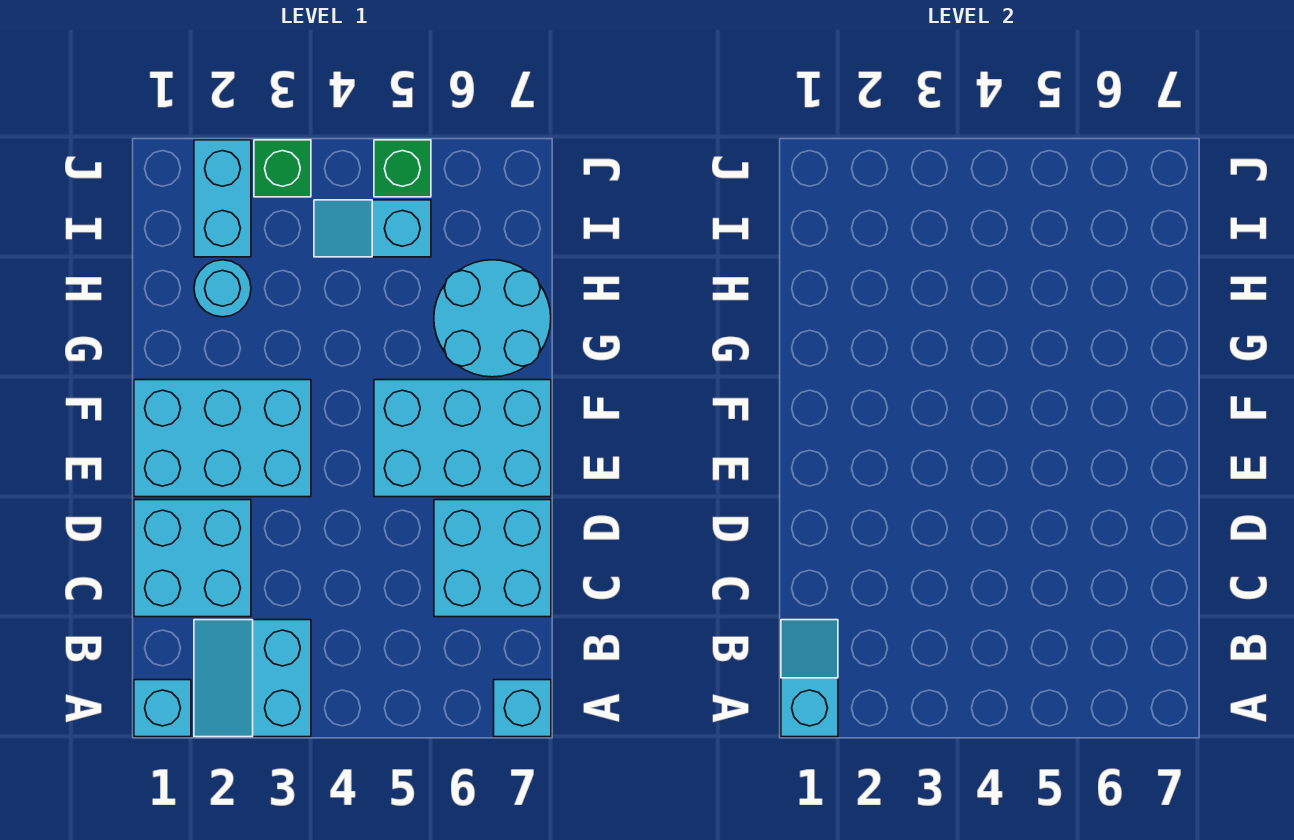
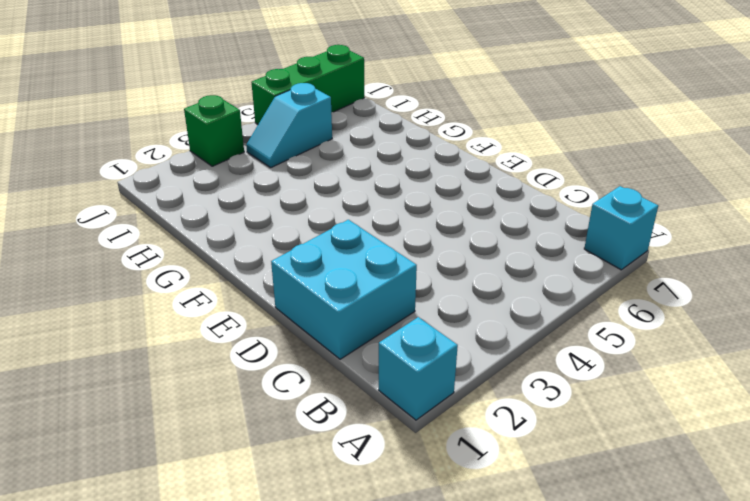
green 1x3 brick [251,45,364,124] -> green 1x1 brick [374,140,431,197]
none -> cyan 2x2 slope [194,620,311,737]
none -> cyan 2x2 brick [434,500,551,617]
none -> cyan 2x3 brick [134,380,311,497]

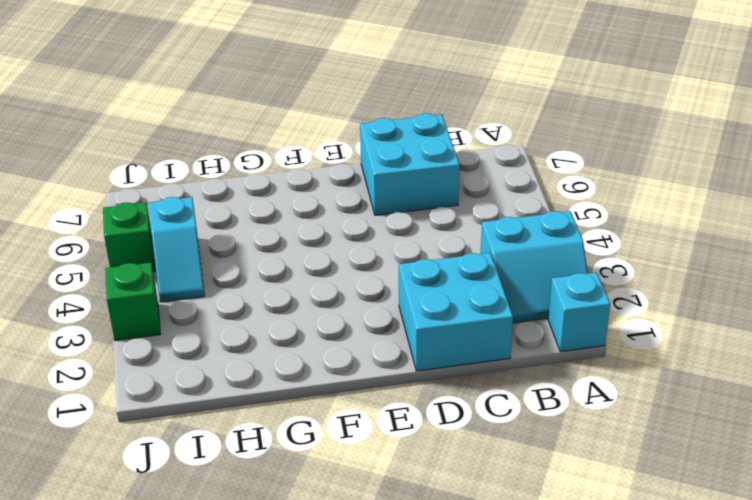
none -> cyan 1x1 brick [494,680,551,737]
none -> cyan 2x3 brick [134,380,311,497]
none -> cyan 2x3 brick [374,380,551,497]

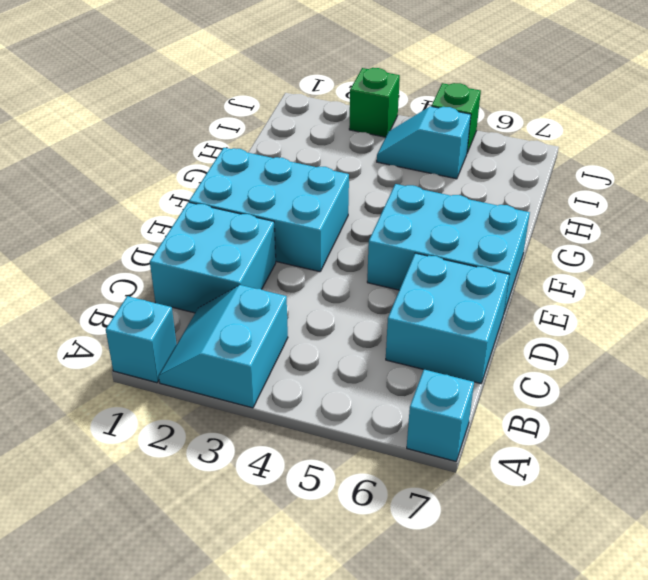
none -> cyan 2x2 round brick [434,260,551,377]
none -> cyan 1x1 round brick [194,260,251,317]
none -> cyan 1x2 brick [194,140,251,257]

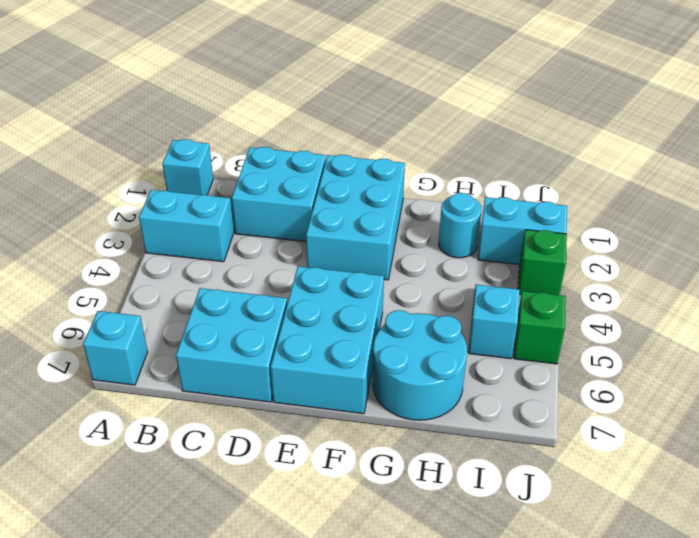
none -> cyan 1x2 slope [781,620,838,737]

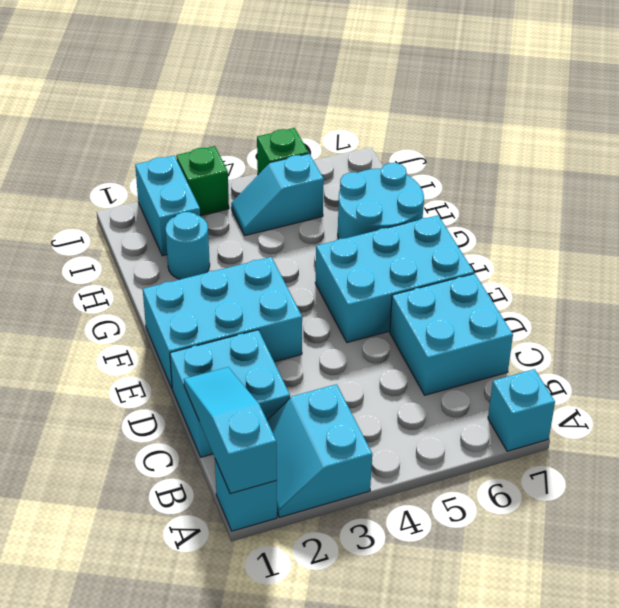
cyan 1x3 slope [184,367,277,494] -> cyan 1x2 slope [781,620,838,737]

